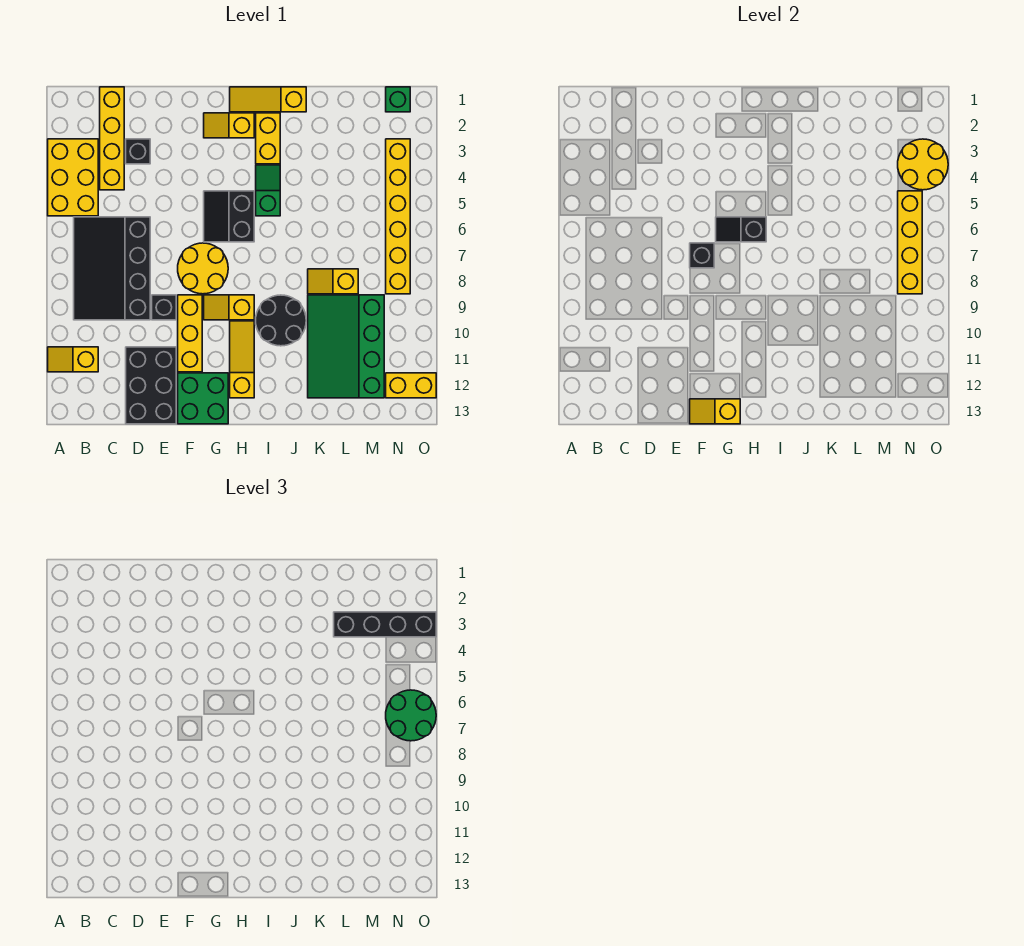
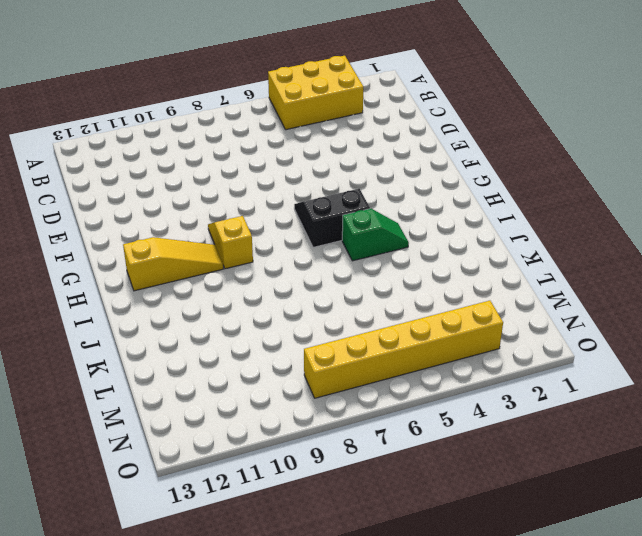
none -> yellow 1x2 slope [48,347,98,372]
none -> black 3x4 slope [74,217,150,320]
none -> yellow 1x4 brick [100,87,124,190]
none -> black 1x1 brick [126,139,150,164]

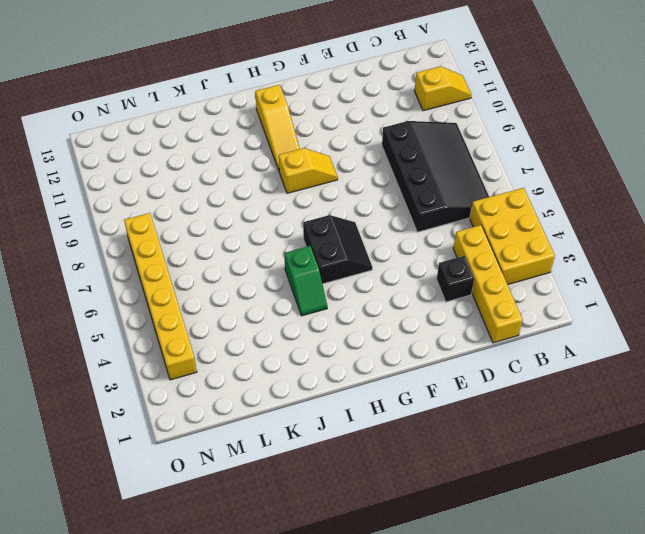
none -> black 2x3 brick [126,347,176,424]
none -> black 1x1 brick [152,295,176,320]
none -> yellow 2x2 round brick [178,243,228,294]
none -> yellow 1x3 brick [178,295,202,372]

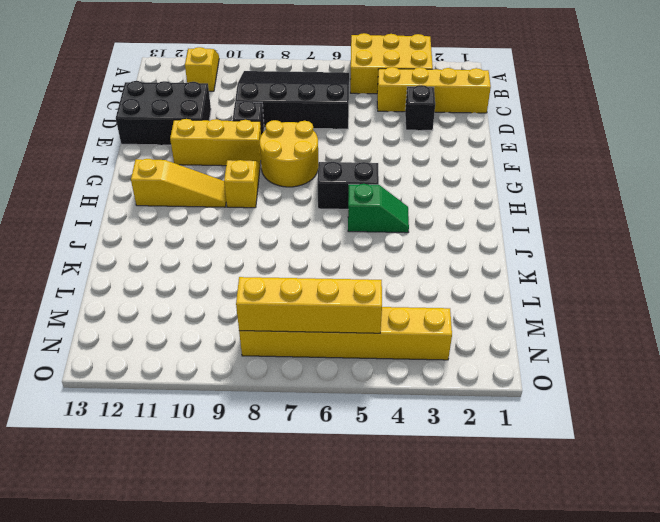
none -> green 2x2 brick [178,373,228,424]
none -> yellow 1x2 slope [204,113,254,138]
none -> yellow 1x3 slope [230,87,306,112]
none -> yellow 1x2 brick [256,113,280,164]

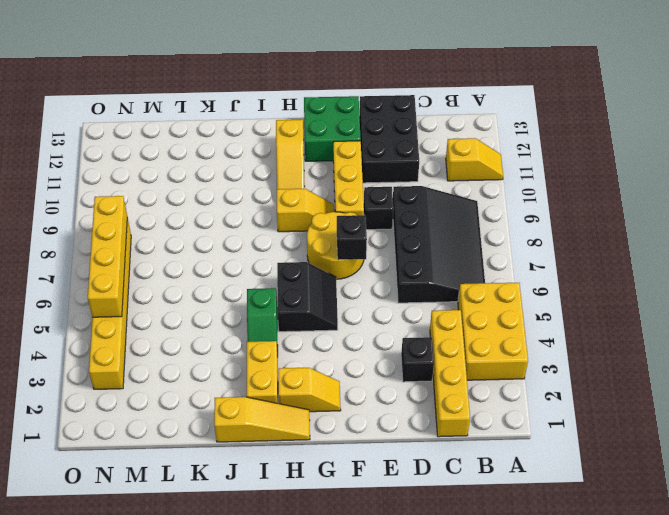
none -> black 2x2 round brick [256,295,306,346]
none -> yellow 1x2 slope [308,269,358,294]
none -> green 3x4 slope [308,295,384,398]
none -> green 1x1 brick [386,87,410,112]

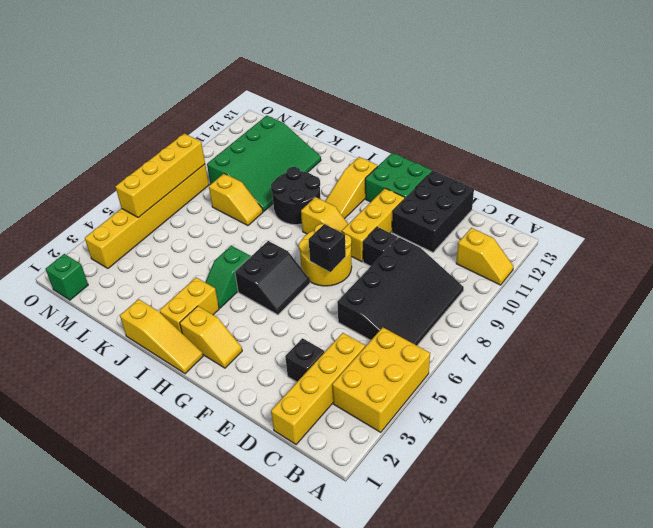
none -> yellow 1x2 brick [386,373,436,398]
none -> yellow 1x2 slope [690,399,740,424]
none -> black 1x2 slope [716,217,766,242]
none -> yellow 2x2 round brick [898,139,948,190]

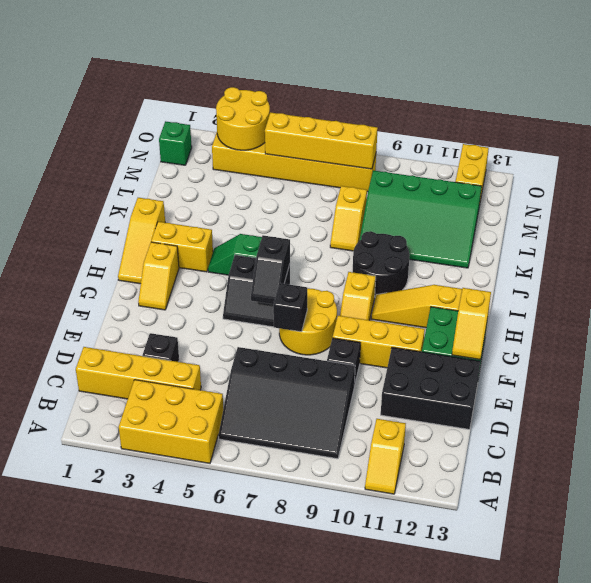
none -> black 1x4 brick [334,612,436,637]
none -> green 2x2 round brick [386,690,436,741]

